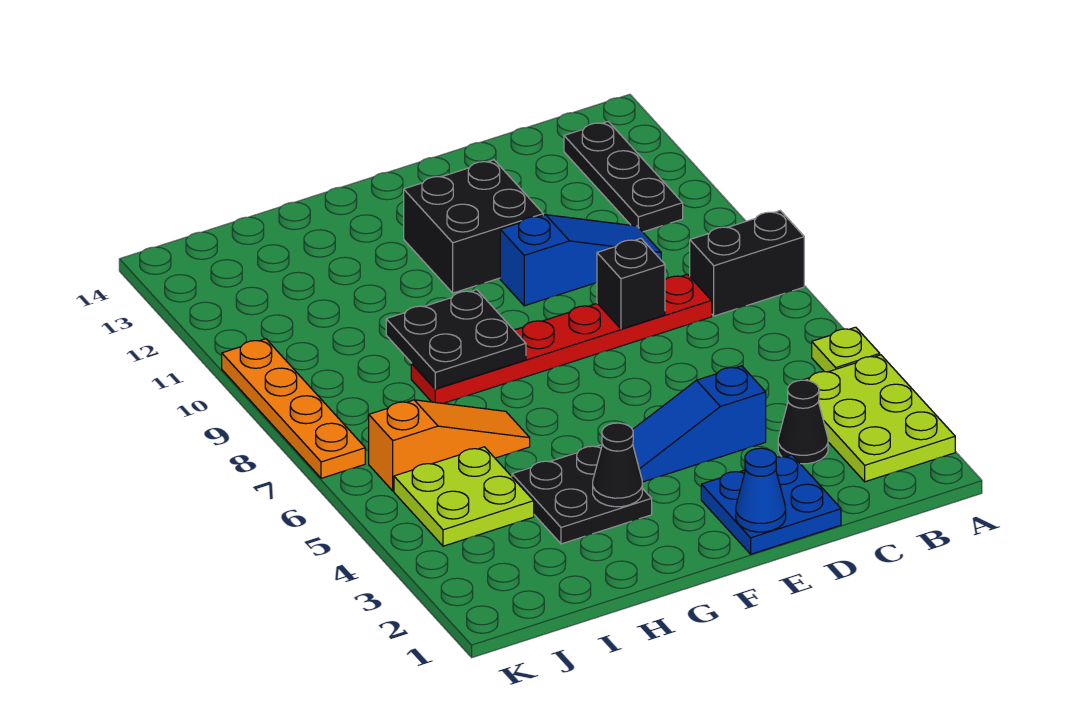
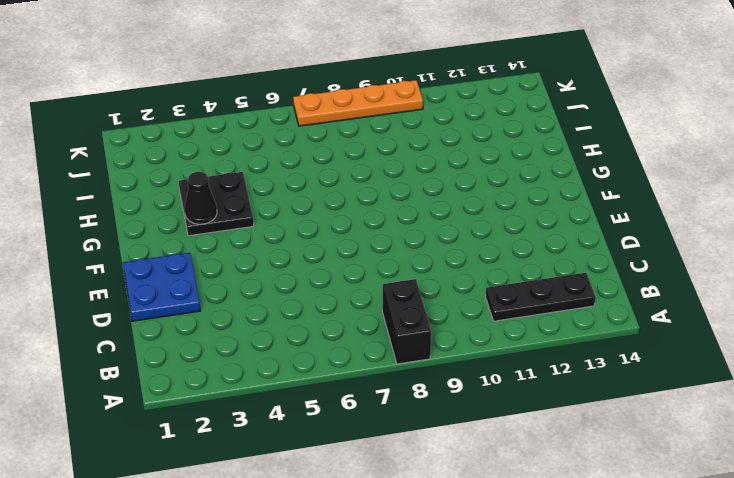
none -> lime 2x3 plate [804,355,955,482]
none -> lime 1x1 plate [812,327,880,372]
none -> black 1x1 cone [778,380,828,464]

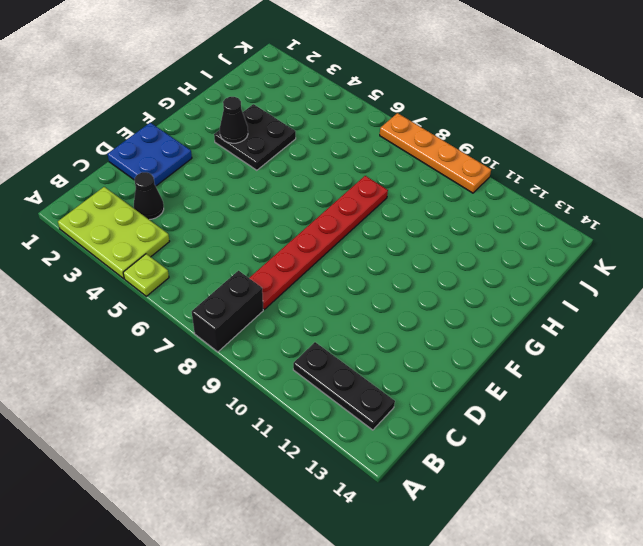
none -> blue 1x3 slope [500,215,661,306]
none -> blue 1x3 slope [633,366,766,482]
none -> black 2x2 brick [404,160,543,293]

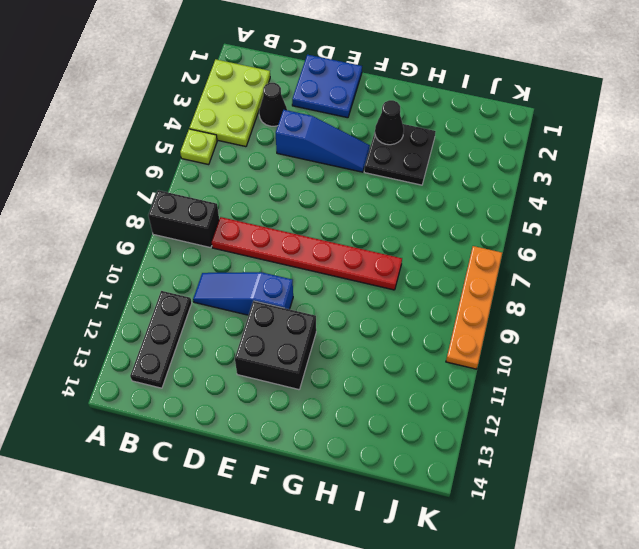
none -> orange 1x3 slope [369,400,530,491]
none -> lime 2x2 plate [394,447,534,546]
none -> black 1x1 brick [597,239,665,329]

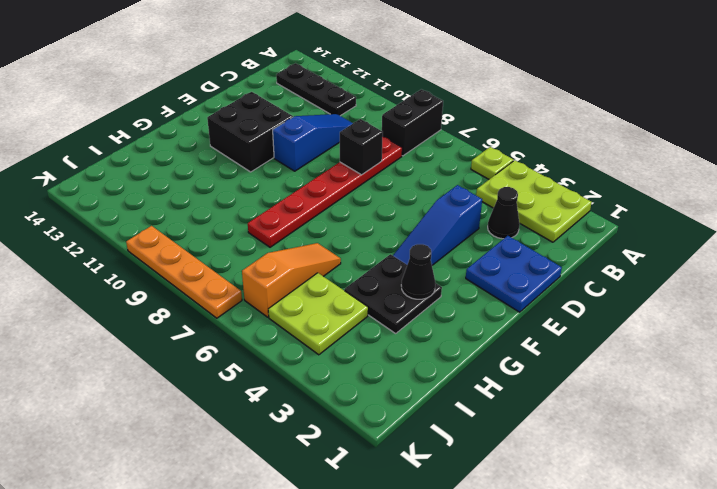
none -> blue 1x1 cone [736,448,786,532]
none -> black 2x2 plate [386,290,526,389]

